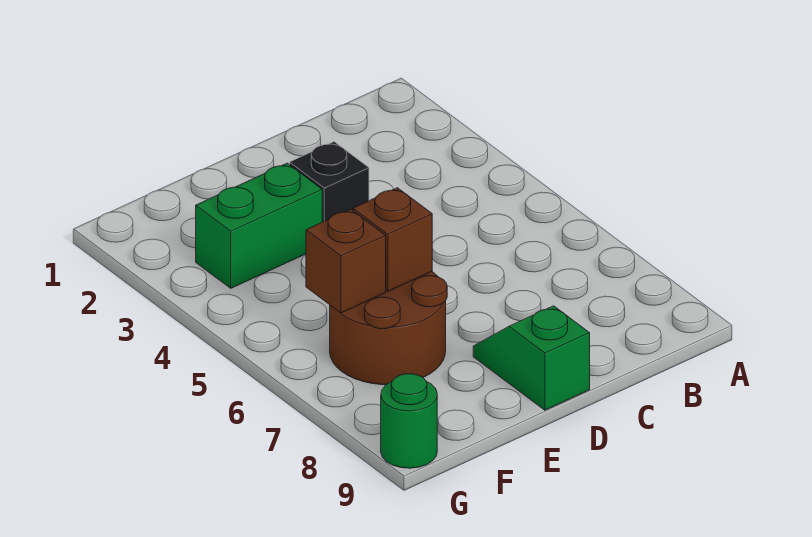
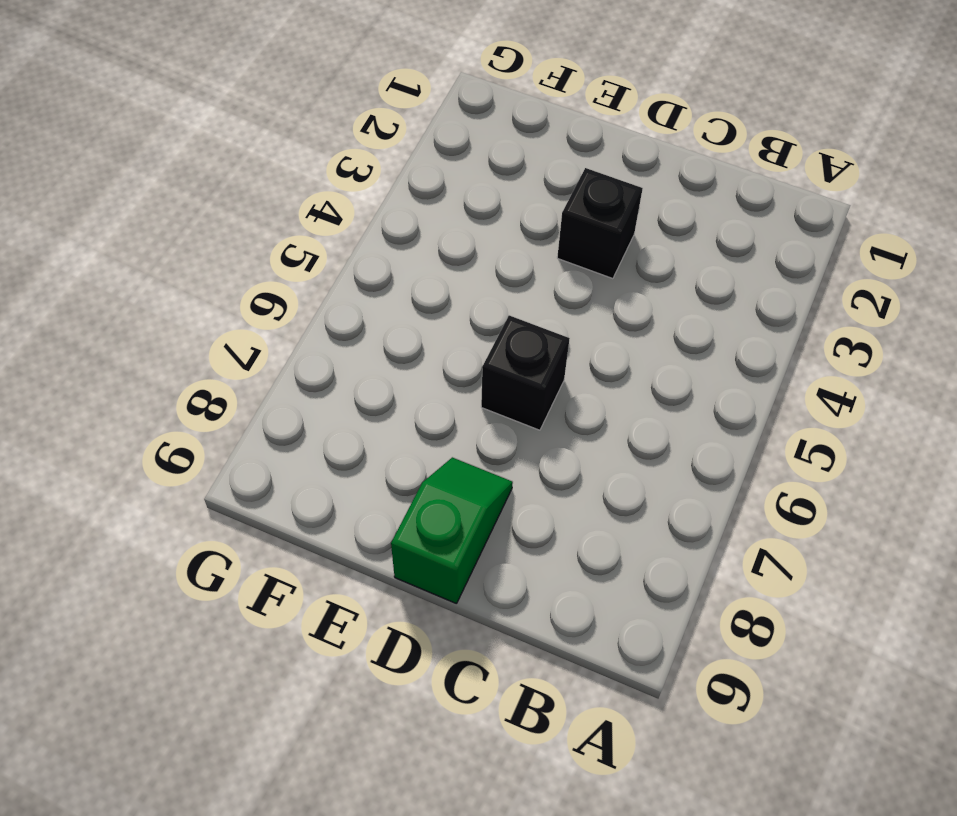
black 1x1 brick [481,315,570,430] -> none
none -> green 1x2 brick [196,163,322,288]
none -> brown 2x2 round brick [330,272,447,385]

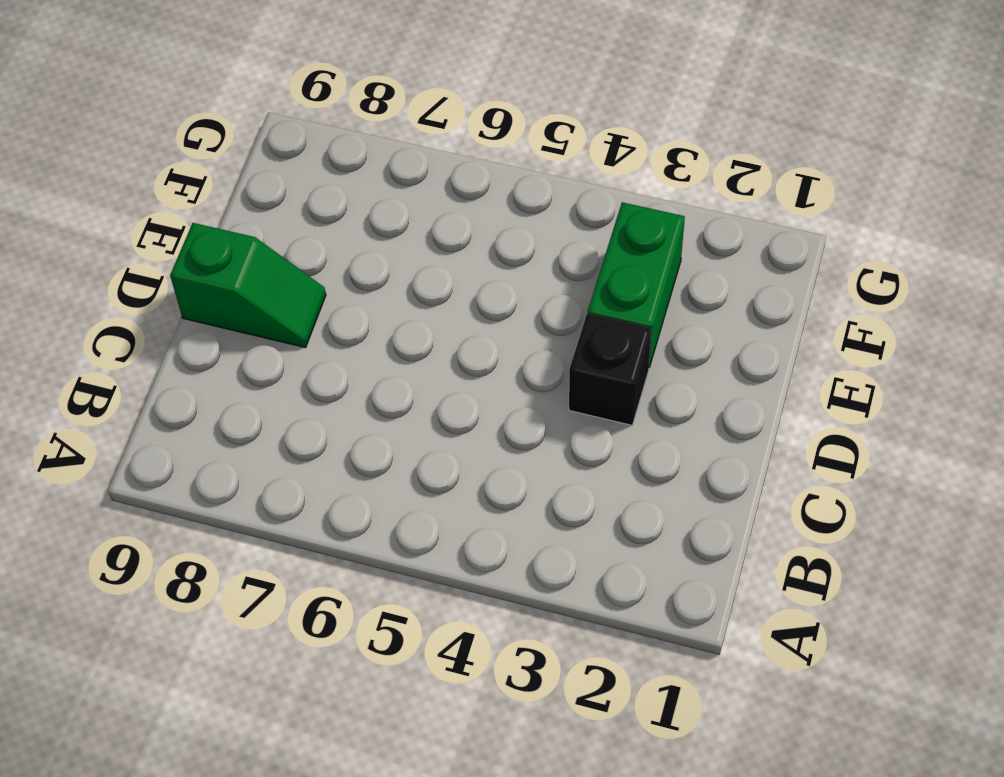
none -> brown 2x2 round brick [330,272,447,385]
none -> green 1x1 round brick [381,374,437,468]

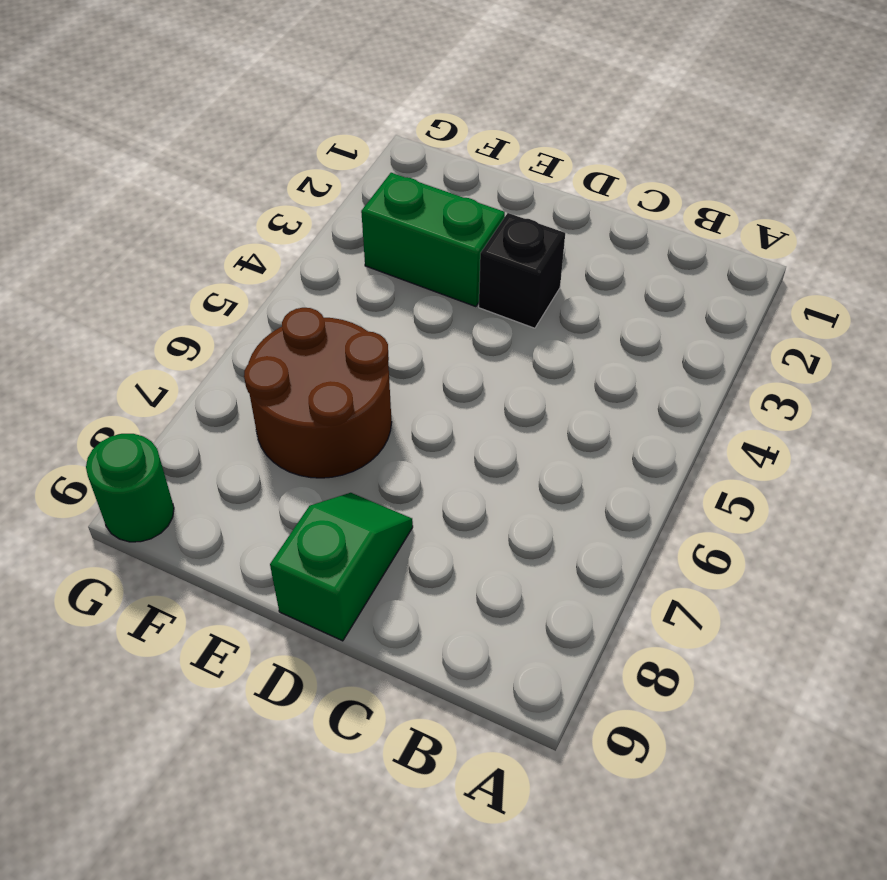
none -> brown 1x1 brick [353,188,432,291]
none -> brown 1x1 brick [306,209,386,313]

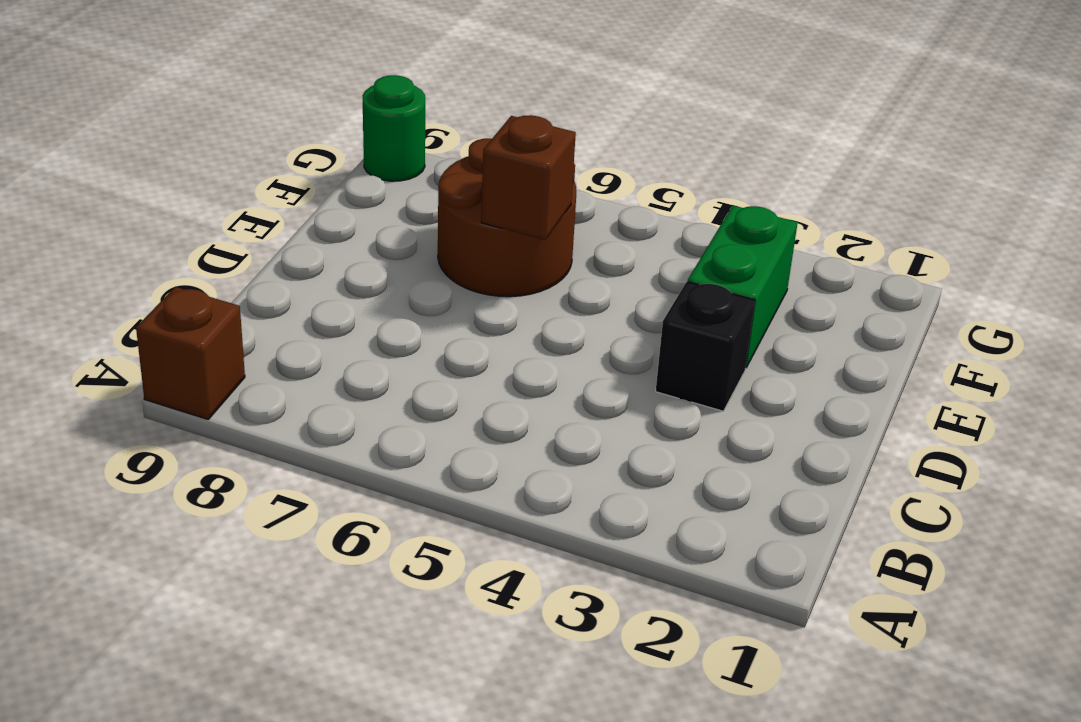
brown 1x1 brick [136,287,245,419] -> brown 1x1 brick moved to [306,209,386,313]
none -> green 1x2 slope [473,306,590,410]

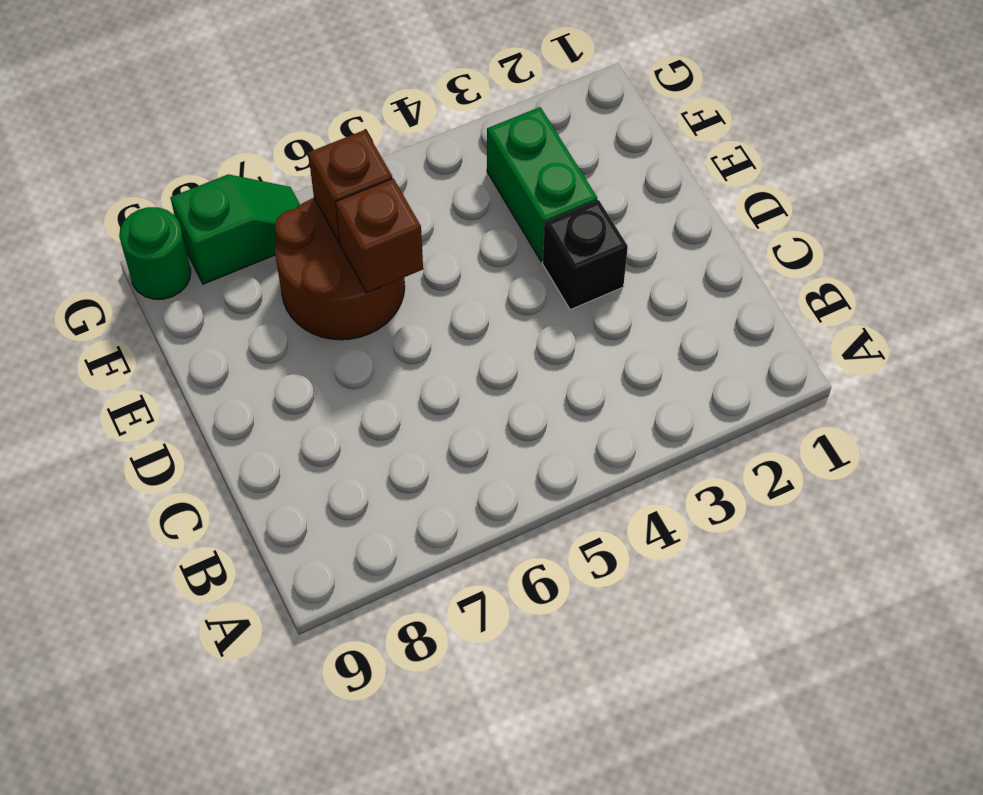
green 1x2 slope [170,174,300,284] -> green 1x2 slope moved to [473,306,590,410]

